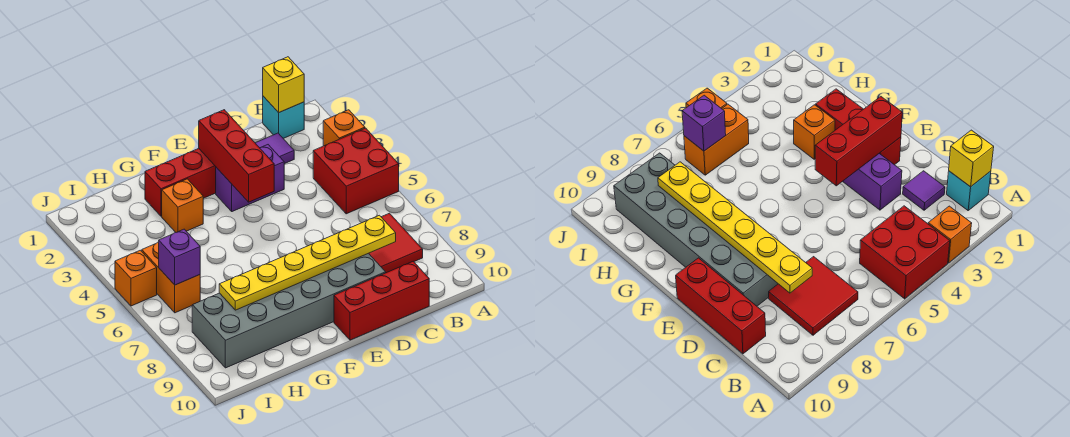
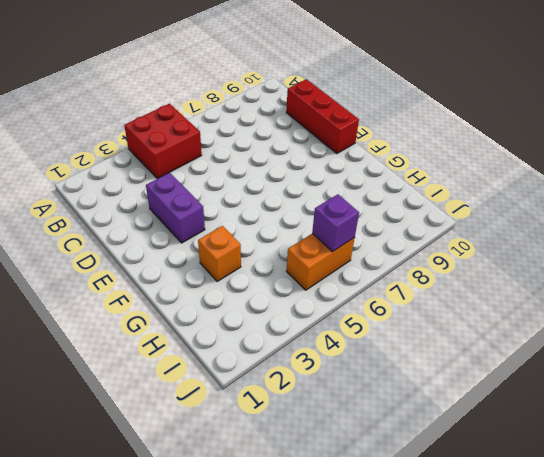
none -> orange 1x1 brick [323,110,365,146]
none -> cyan 1x1 brick [263,96,304,138]
none -> red 2x2 tile [369,213,423,273]

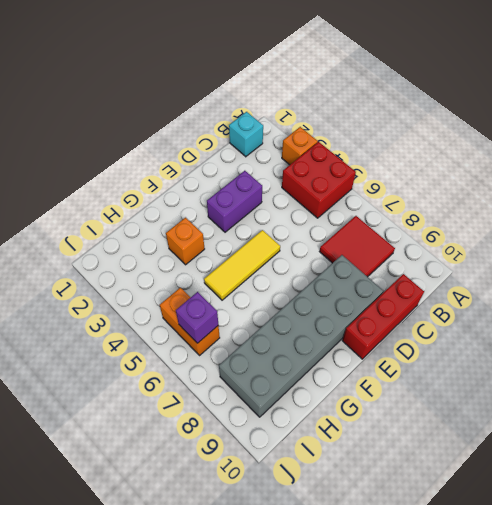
yellow 1x3 tile [204,230,280,300] -> none
none -> purple 1x1 tile [256,133,294,164]
none -> red 1x3 brick [145,149,216,216]
none -> orange 1x1 brick [115,250,157,306]

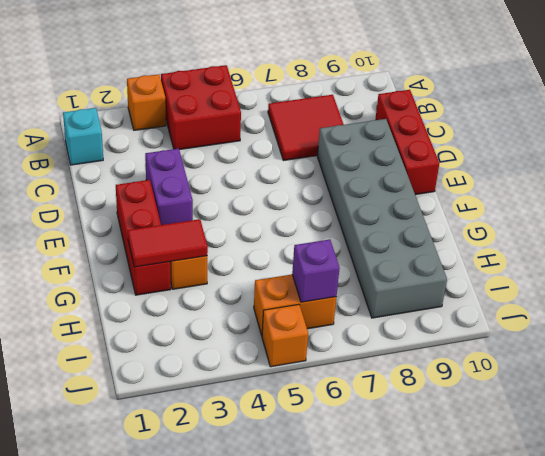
red 1x2 tile [128,219,208,267] -> none
none -> purple 1x1 tile [256,133,294,164]
none -> yellow 1x1 brick [263,57,304,113]
none -> yellow 1x6 plate [219,215,396,310]

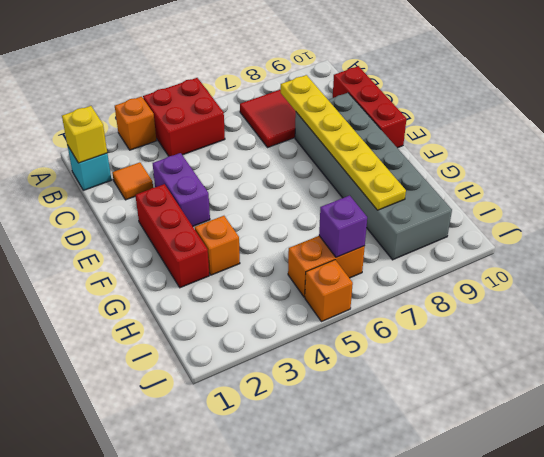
orange 1x1 tile [112,162,153,200] -> purple 1x1 tile [256,133,294,164]
none -> red 1x3 brick [199,110,274,202]

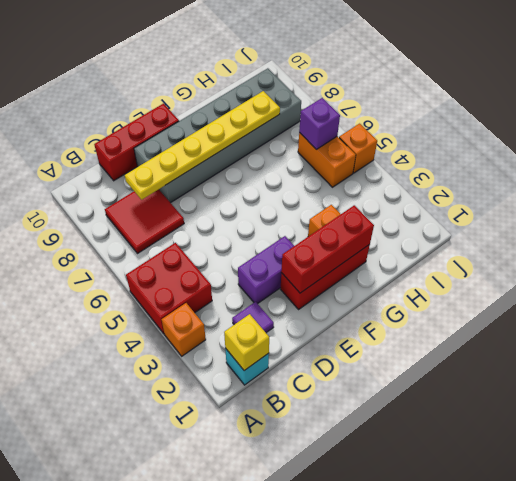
red 1x3 brick [281,205,374,293] -> red 1x3 brick turned to [199,110,274,202]

